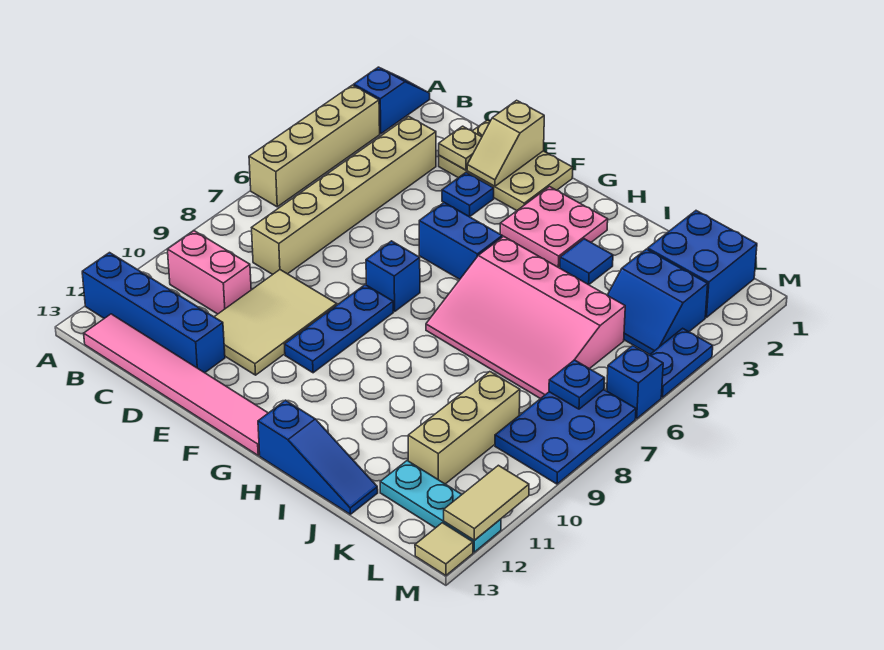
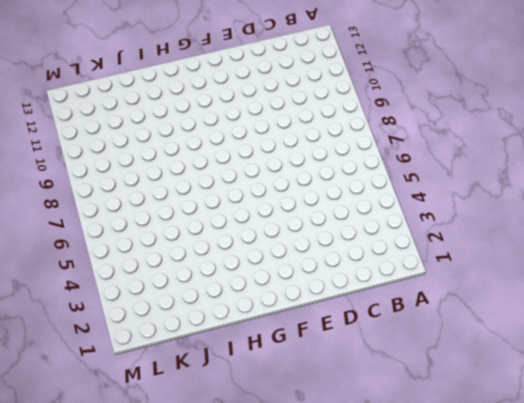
none -> blue 1x2 slope [354,67,430,134]
none -> tan 1x4 brick [249,85,380,207]
none -> blue 1x4 brick [82,253,225,373]

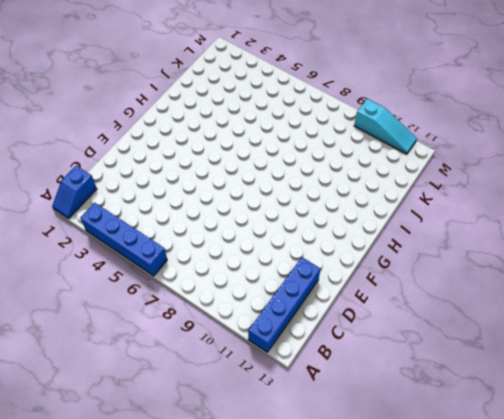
blue 1x2 slope [52,166,97,219] -> blue 1x2 slope turned to [354,67,430,134]
blue 1x4 brick [80,203,167,276] -> tan 1x4 brick [249,85,380,207]
cyan 1x3 slope [354,99,417,154] -> cyan 1x3 plate [380,461,501,552]
none -> pink 1x2 brick [167,231,251,314]
none -> pink 1x6 tile [84,314,268,455]
none -> tan 1x6 brick [252,117,436,275]

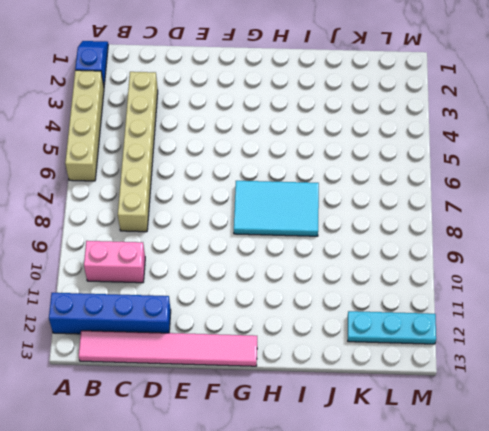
cyan 2x3 tile [234,181,319,236] -> pink 3x4 slope [426,236,625,399]
none -> tan 2x3 plate [439,120,573,211]
none -> tan 2x3 tile [215,270,337,375]
none -> blue 1x1 plate [442,172,494,217]

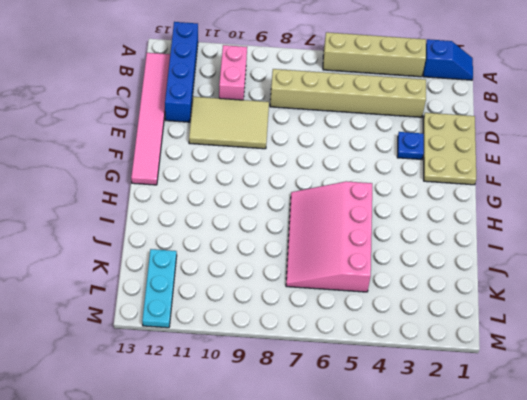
none -> blue 1x2 brick [419,203,502,279]
none -> blue 1x1 brick [366,241,420,311]
none -> blue 1x3 plate [285,285,393,373]

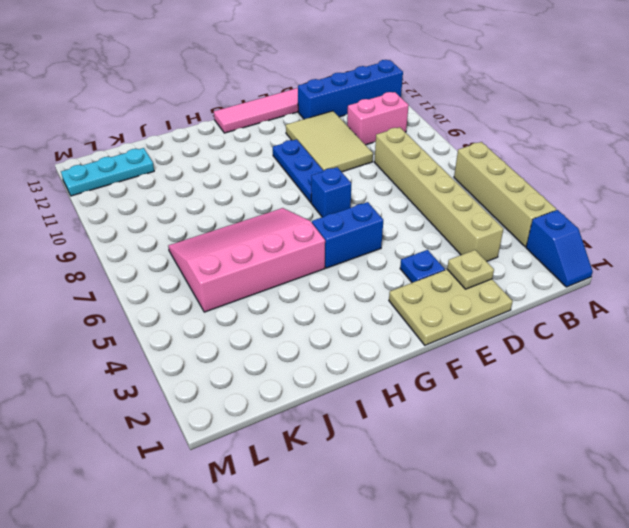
none -> pink 2x2 plate [500,187,608,267]
none -> blue 1x3 slope [258,400,378,514]
none -> blue 1x1 tile [560,239,613,285]

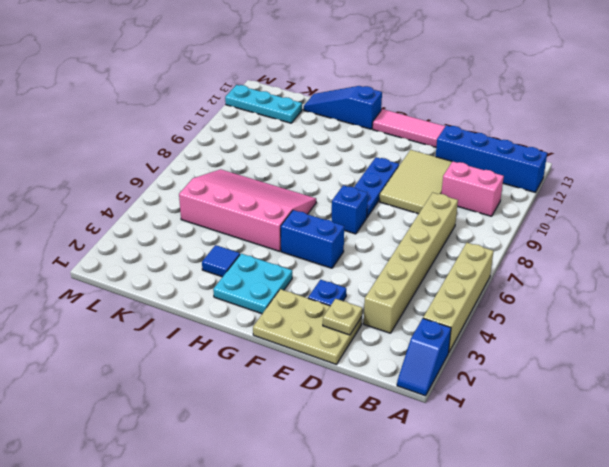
cyan 2x2 plate [213,254,292,314] -> pink 2x2 plate [500,187,608,267]
none -> blue 2x2 brick [648,211,757,317]
none -> blue 2x2 slope [607,249,708,355]
none -> tan 1x3 brick [408,372,520,484]

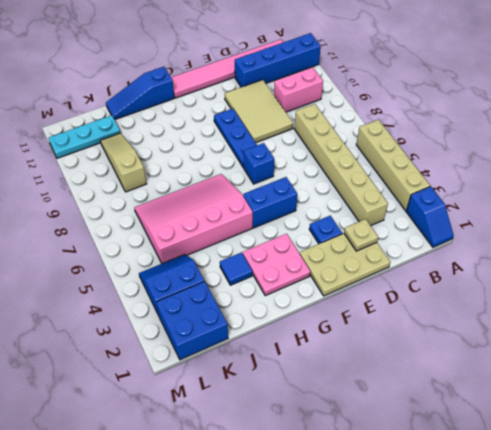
tan 1x3 slope [100,133,146,192] -> tan 1x3 brick [408,372,520,484]
none -> blue 2x3 plate [495,390,636,484]
none -> blue 1x2 plate [650,328,713,397]
none -> blue 1x1 brick [607,346,663,419]

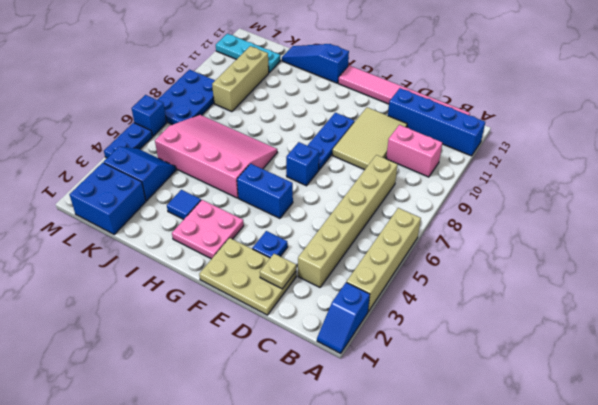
none -> tan 1x1 tile [415,523,473,576]
none -> tan 1x2 slope [467,100,544,186]
none -> blue 1x1 plate [549,360,605,409]

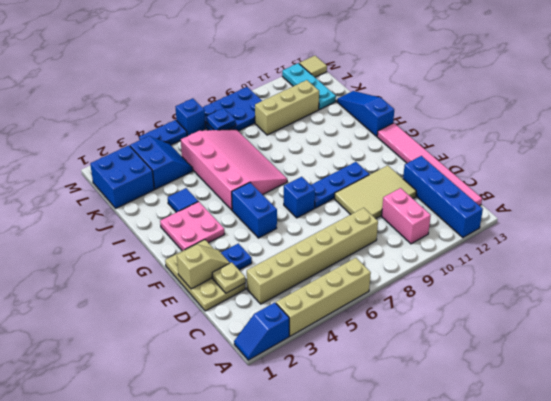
none -> tan 1x2 tile [444,465,529,540]

